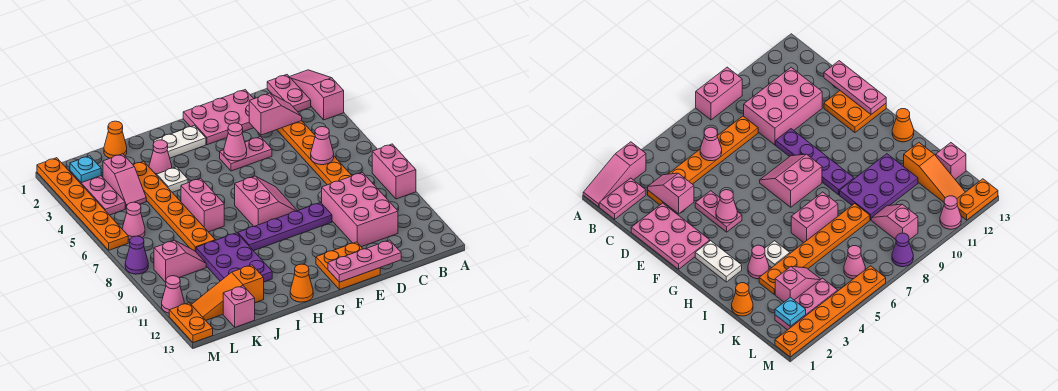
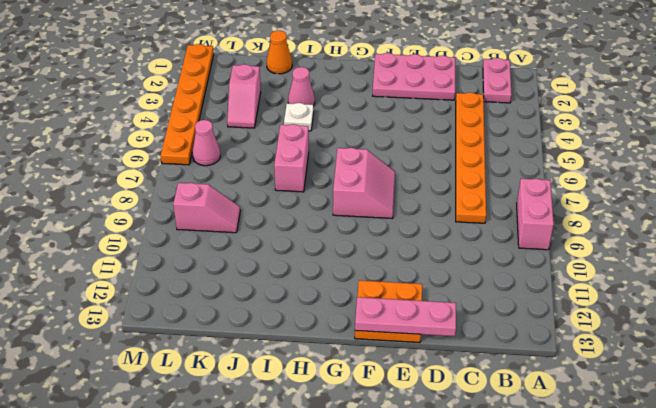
none -> pink 1x3 slope [290,70,344,120]
none -> pink 2x3 brick [322,172,398,247]
none -> pink 1x2 plate [220,137,272,171]
none -> purple 1x4 plate [238,202,332,251]

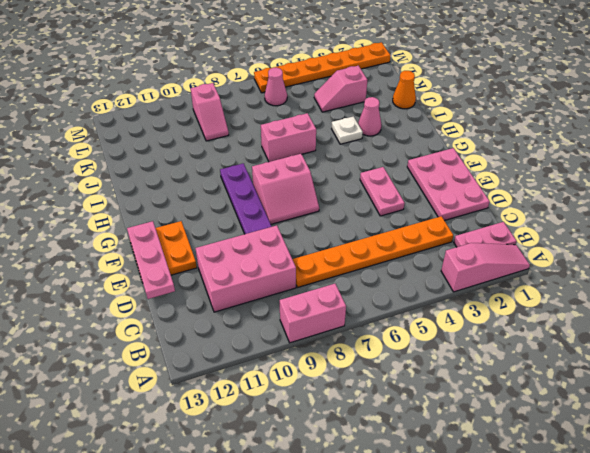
none -> white 1x2 plate [154,125,206,158]
none -> orange 1x1 cone [290,264,313,302]
none -> purple 2x3 plate [196,233,272,282]
none -> orange 1x6 plate [133,161,215,252]

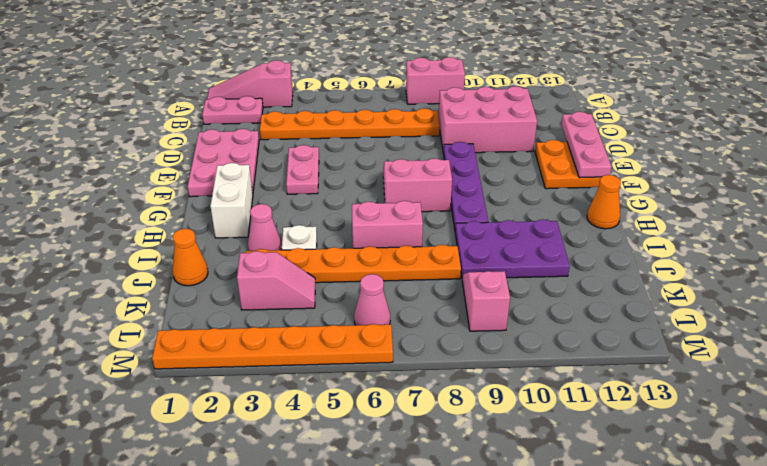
white 1x2 brick [210,163,253,238] -> white 1x2 plate [154,125,206,158]
none -> orange 1x3 slope [191,265,264,320]
none -> pink 1x1 brick [223,286,255,327]
none -> pink 1x3 plate [70,171,125,215]
none -> purple 1x1 cone [125,236,148,274]

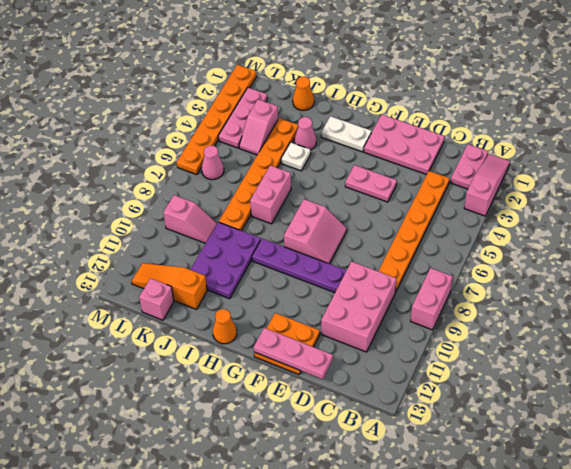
none -> purple 1x1 cone [125,236,148,274]
none -> pink 1x1 cone [162,276,184,313]
none -> orange 1x2 plate [169,303,213,343]
none -> pink 1x2 slope [249,93,302,135]

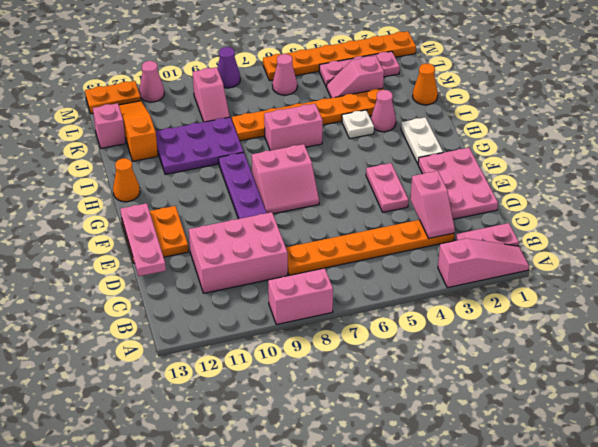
none -> pink 1x1 cone [311,127,334,165]
none -> pink 1x1 cone [224,123,247,161]
none -> cyan 1x1 plate [70,156,101,183]

